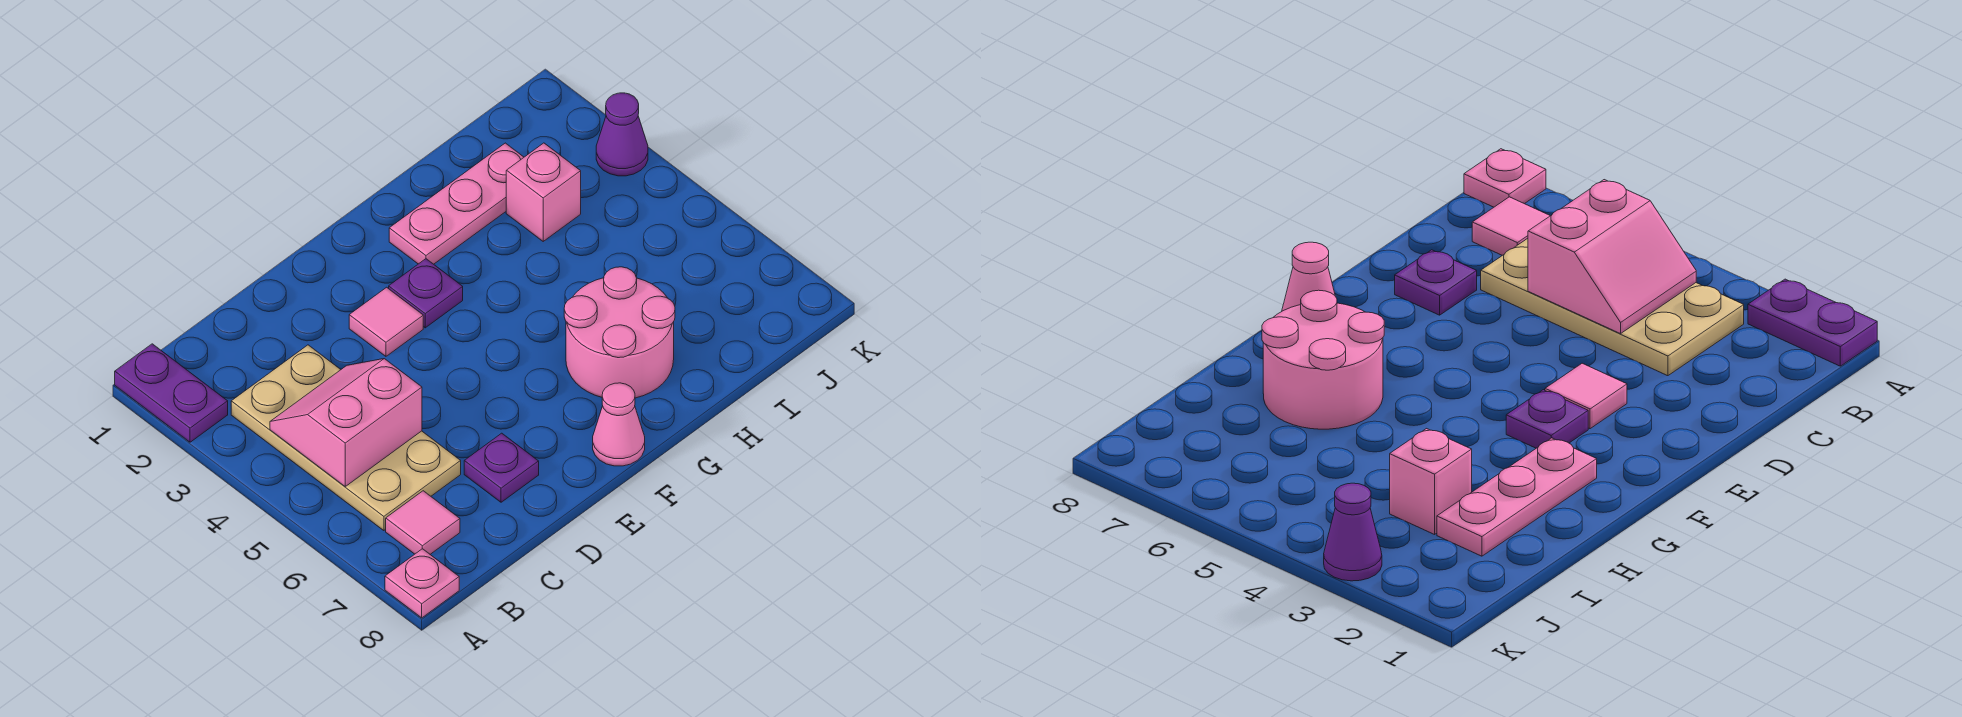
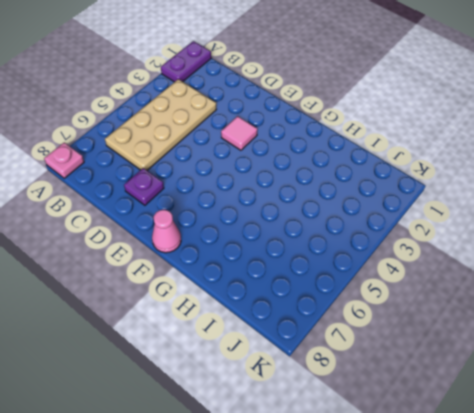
none -> pink 1x1 tile [386,491,460,554]
none -> purple 1x1 plate [389,259,463,328]
none -> pink 1x3 plate [389,143,524,264]

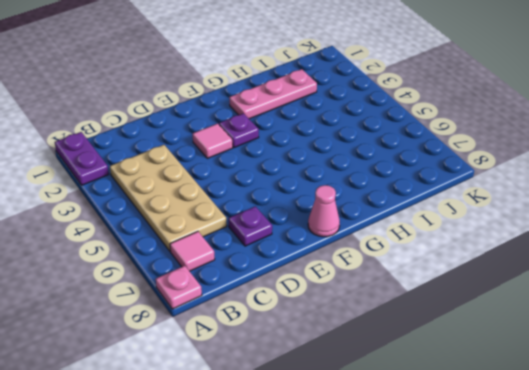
none -> pink 2x2 round brick [564,267,675,398]
none -> pink 1x1 brick [506,143,581,241]
none -> purple 1x1 cone [596,93,648,176]

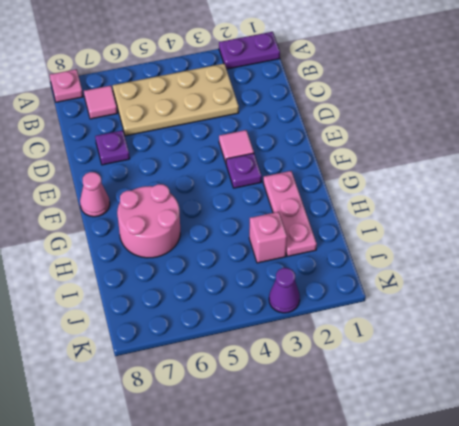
none -> pink 2x2 slope [270,359,422,486]

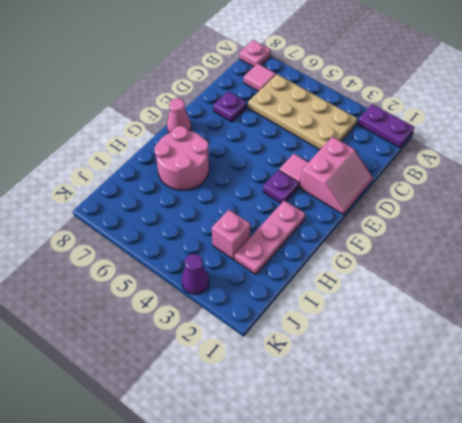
pink 2x2 slope [300,137,373,214] -> pink 2x2 slope moved to [270,359,422,486]

